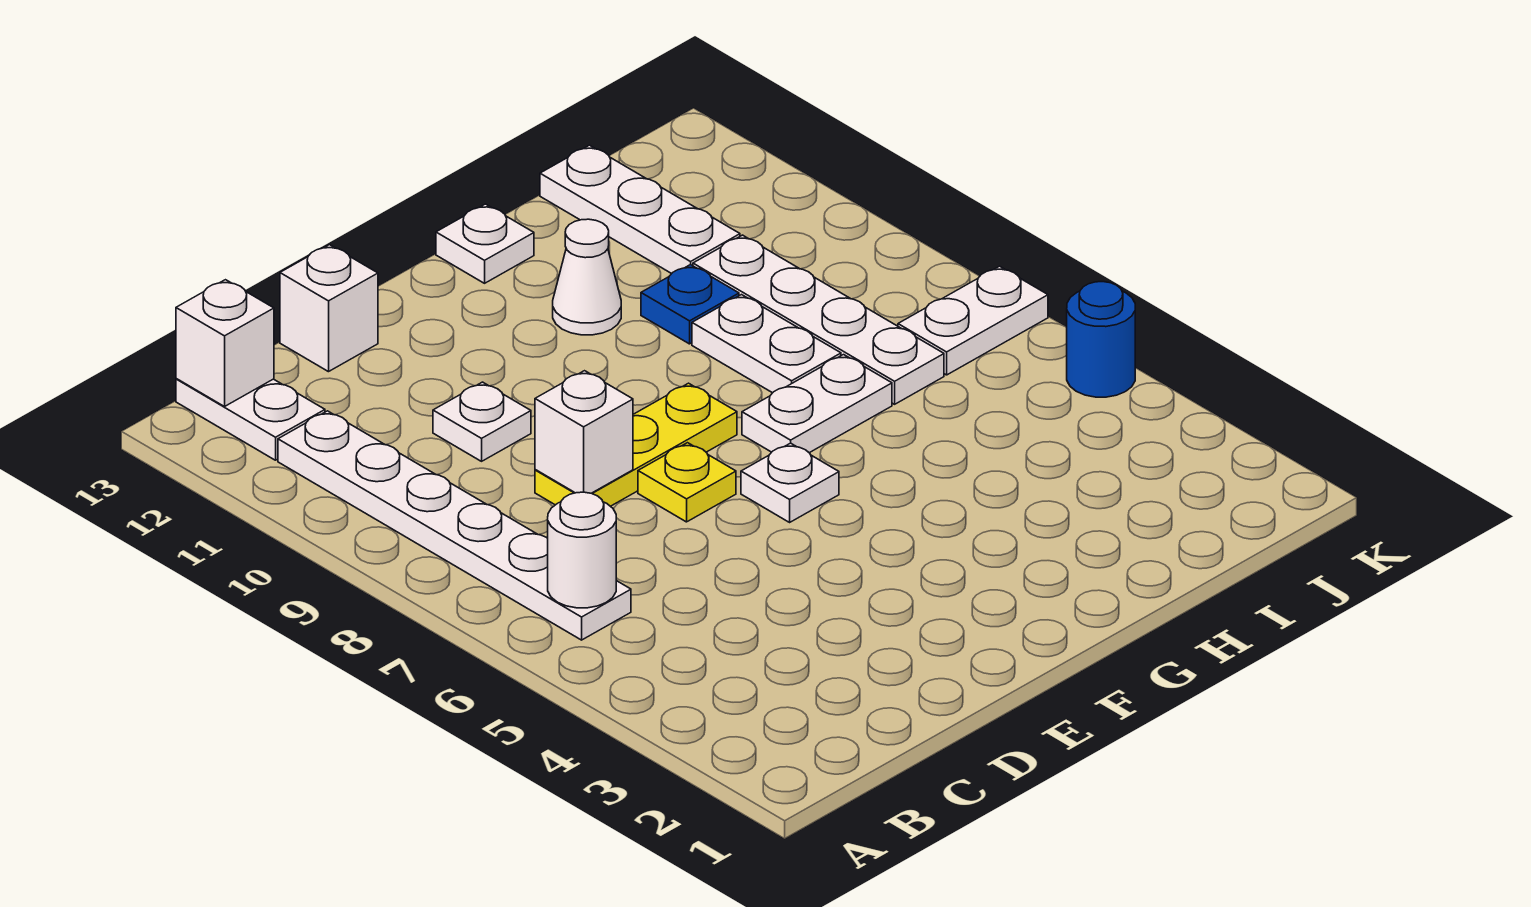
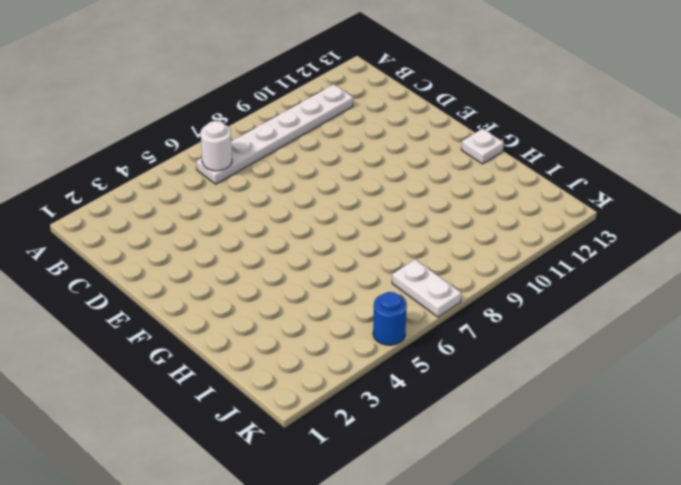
none -> white 1x2 plate [176,379,325,460]
none -> yellow 1x3 plate [535,383,737,506]
none -> white 1x1 plate [433,382,531,461]

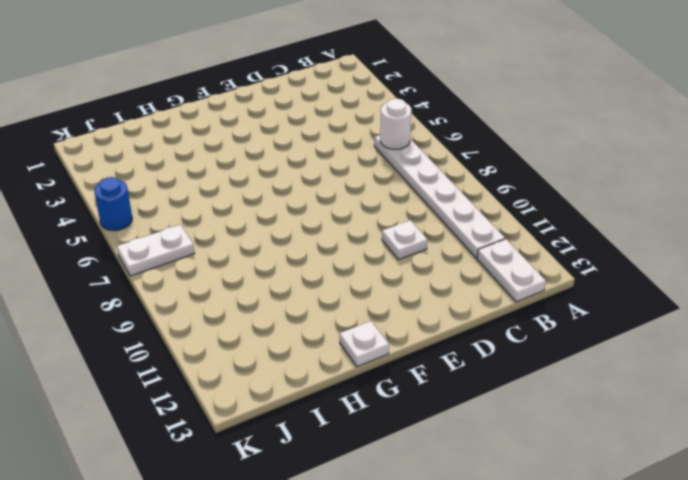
none -> yellow 1x3 plate [535,383,737,506]
none -> white 1x1 brick [280,245,378,372]
none -> yellow 1x1 plate [638,443,736,522]

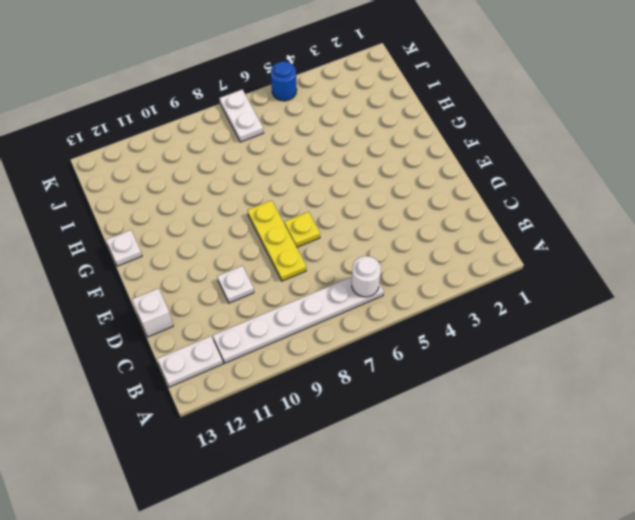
none -> white 1x1 plate [741,443,839,522]
none -> white 1x2 plate [742,355,892,453]
none -> white 1x1 cone [553,219,621,335]

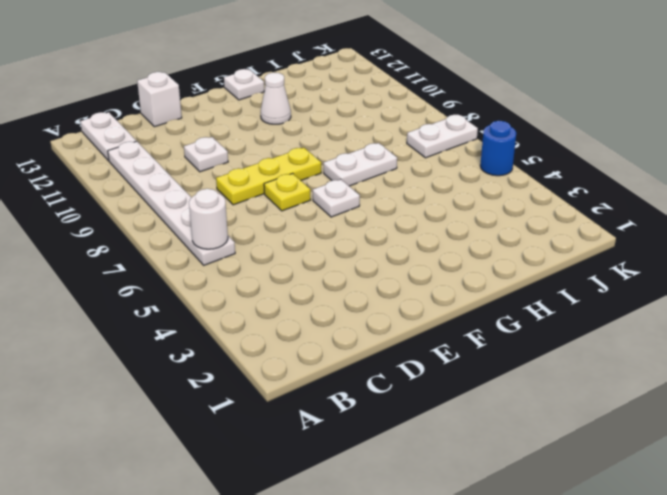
none -> white 1x2 plate [692,295,841,393]
none -> blue 1x1 plate [641,265,739,344]
none -> white 1x4 plate [693,235,944,404]

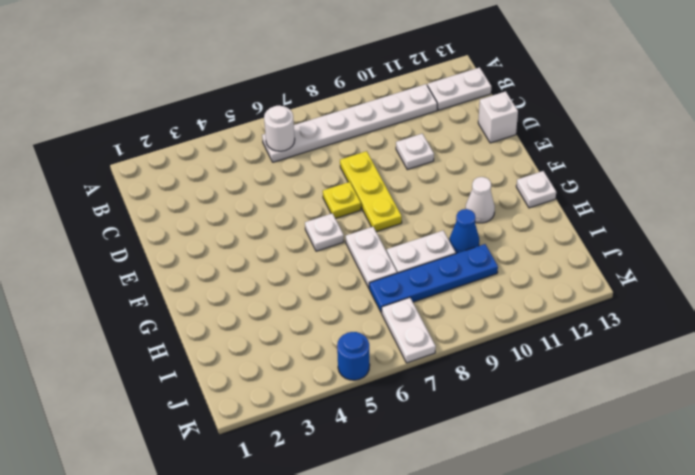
blue 1x1 cone [450,209,479,254] -> blue 1x1 plate [641,265,739,344]
blue 1x4 plate [369,244,498,313] -> white 1x4 plate [693,235,944,404]
none -> white 1x3 plate [540,145,740,274]
none -> white 1x1 brick [176,280,274,407]
none -> white 1x1 brick [535,371,633,493]

